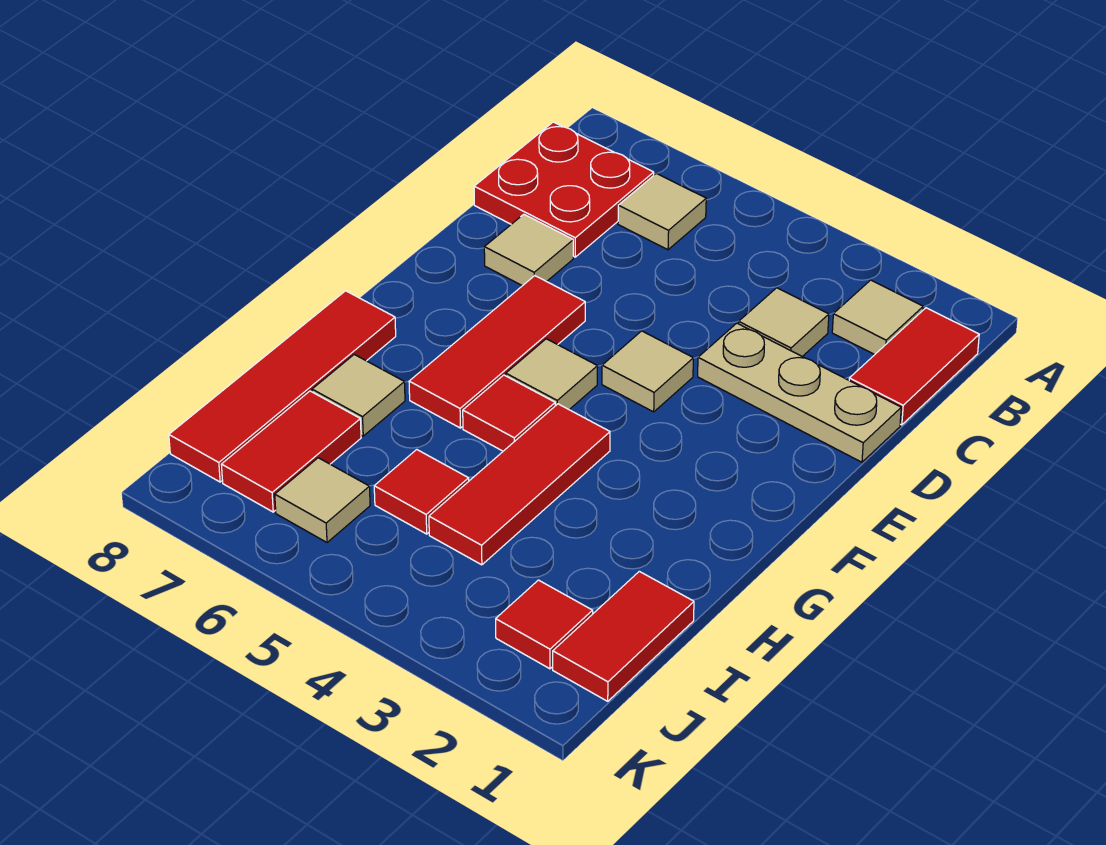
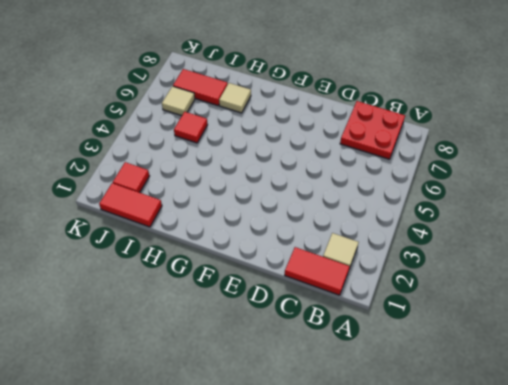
none -> tan 1x1 tile [618,173,706,250]
none -> tan 1x1 tile [739,288,829,356]
none -> tan 1x3 plate [698,323,901,462]

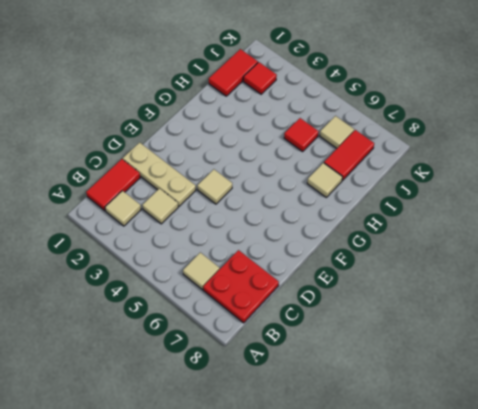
none -> tan 1x1 tile [484,214,573,286]
none -> red 1x3 tile [409,276,585,428]
none -> tan 1x1 tile [506,339,598,410]

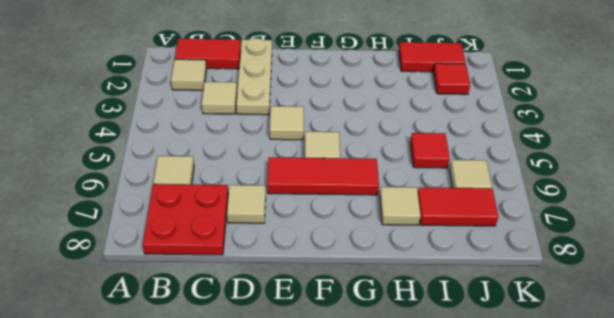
none -> red 1x3 tile [429,404,610,565]
none -> red 1x1 tile [463,375,555,451]
none -> red 1x4 tile [169,291,396,482]

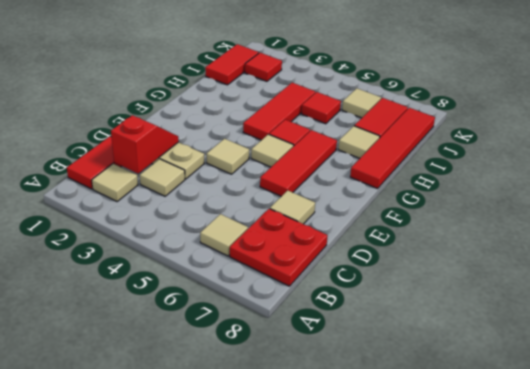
red 1x2 slope [111,115,179,173] -> none

